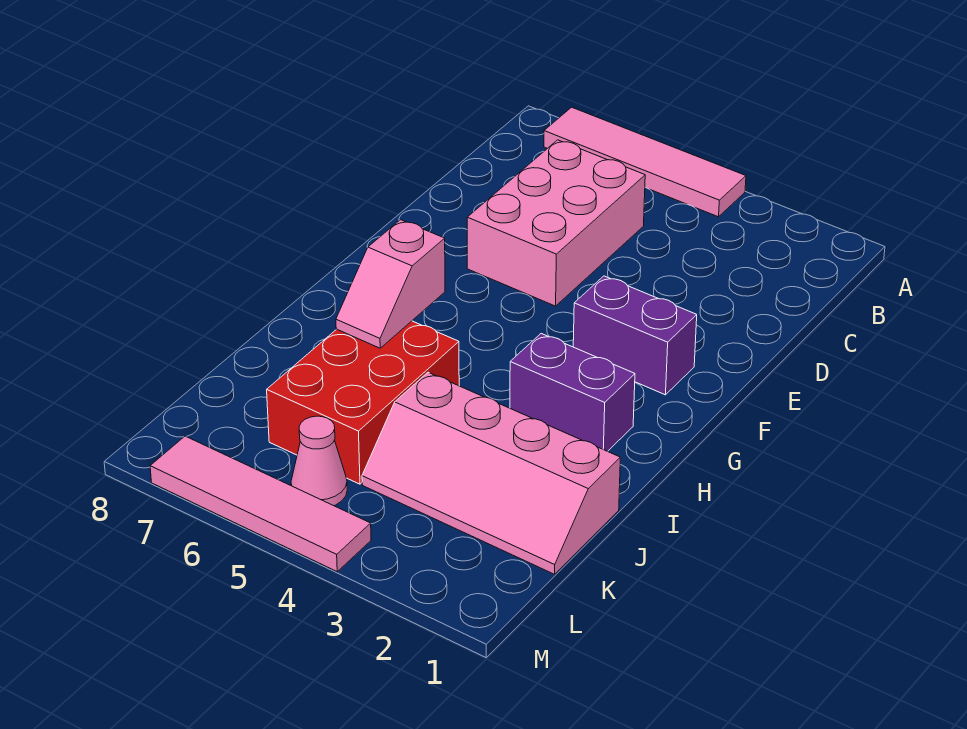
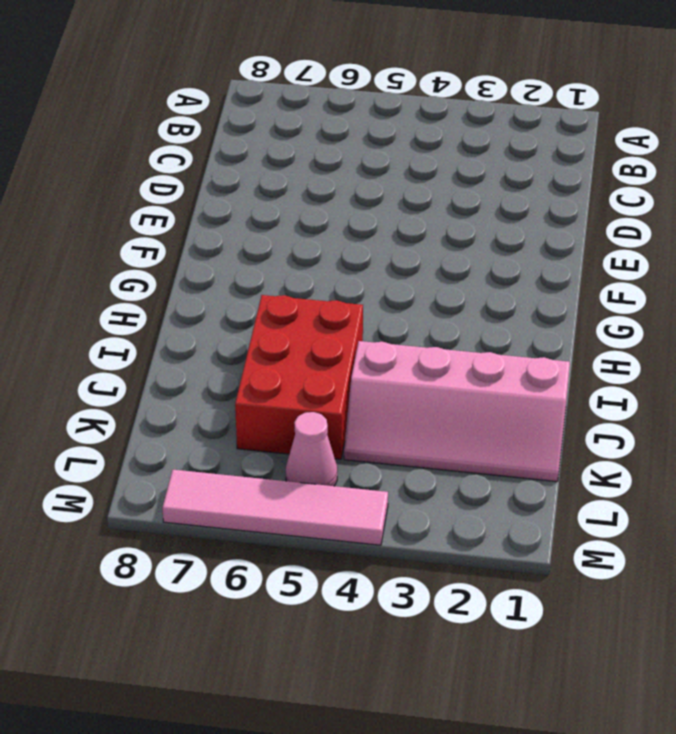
none -> pink 1x4 tile [544,107,746,217]
none -> pink 2x3 brick [467,140,645,306]

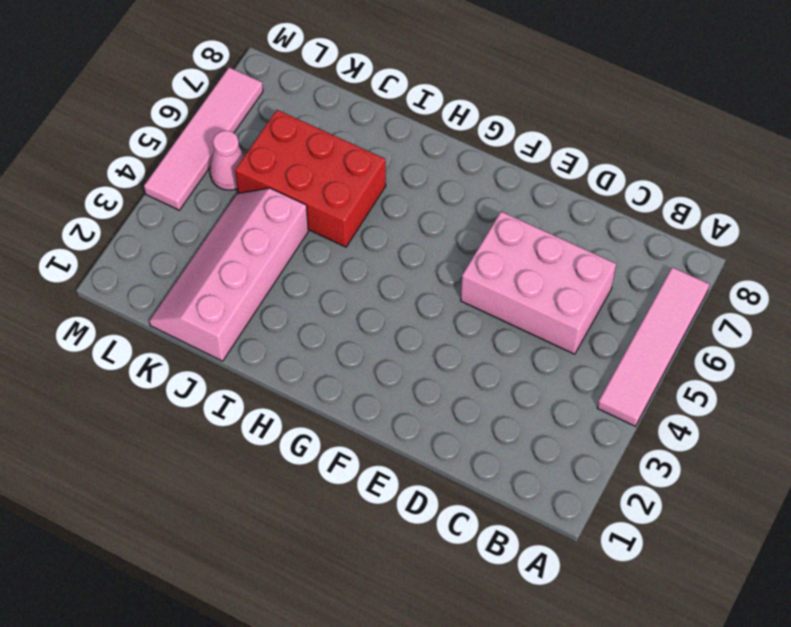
none -> purple 1x2 brick [573,276,697,395]
none -> purple 1x2 brick [510,334,635,451]

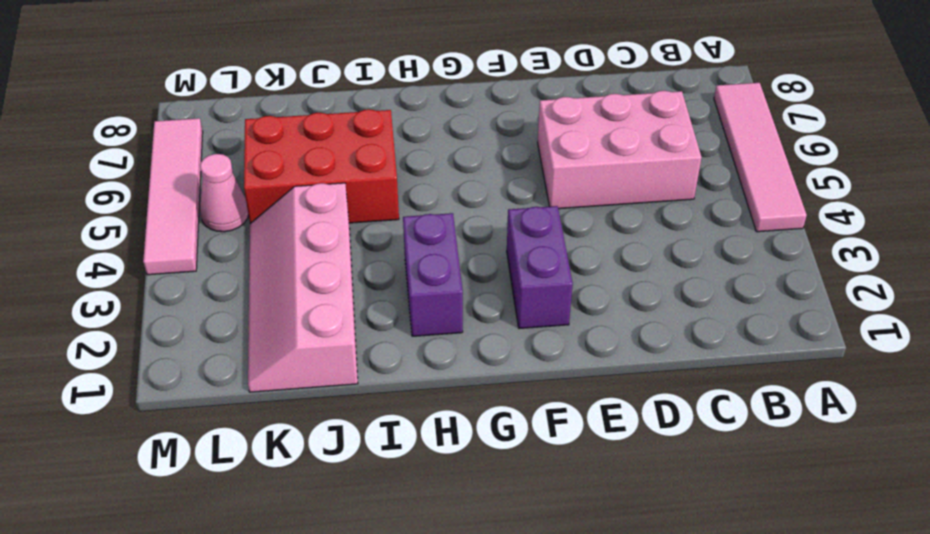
none -> pink 1x2 slope [336,220,445,348]

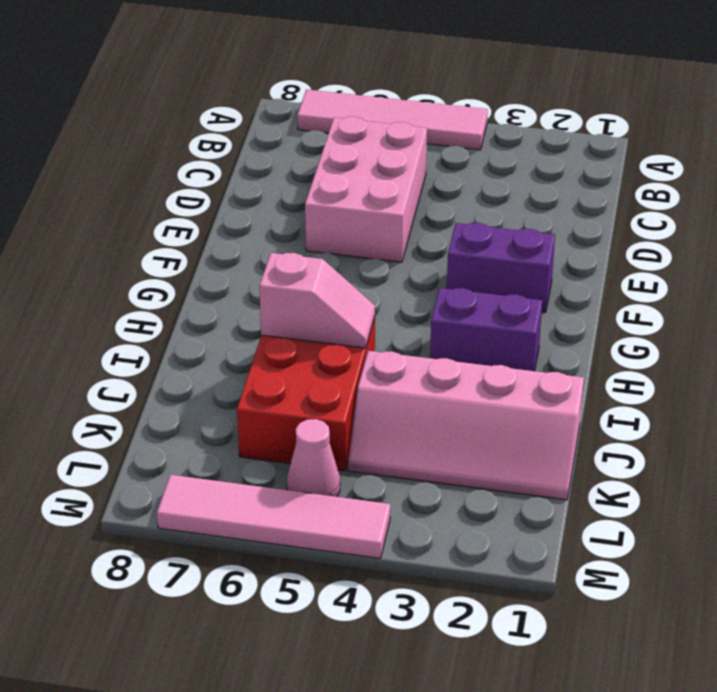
pink 1x2 slope [259,253,375,348] -> pink 1x2 slope turned to [336,220,445,348]

